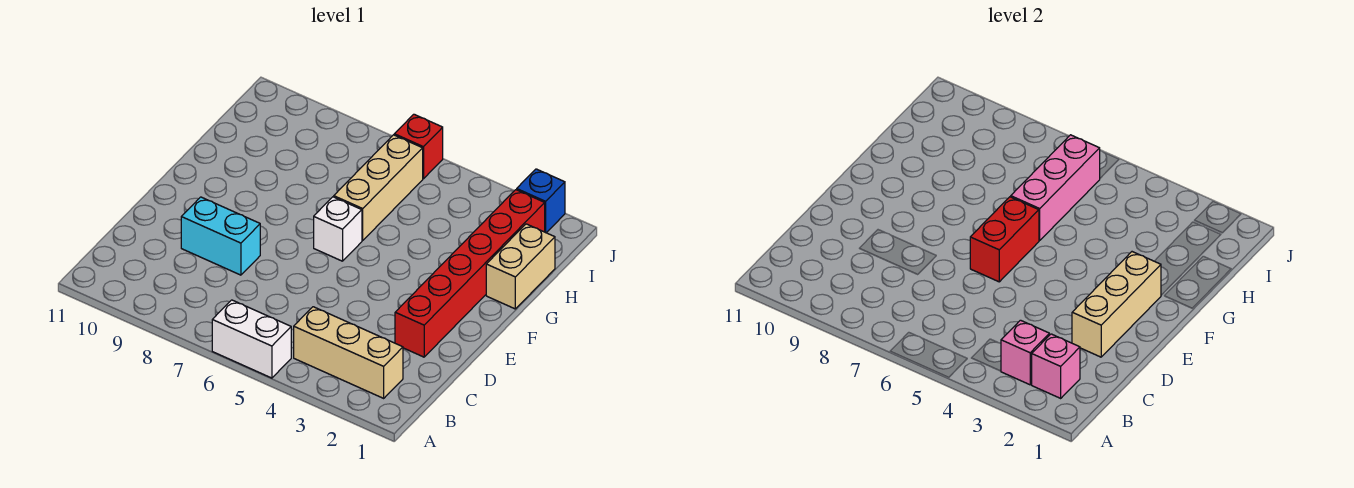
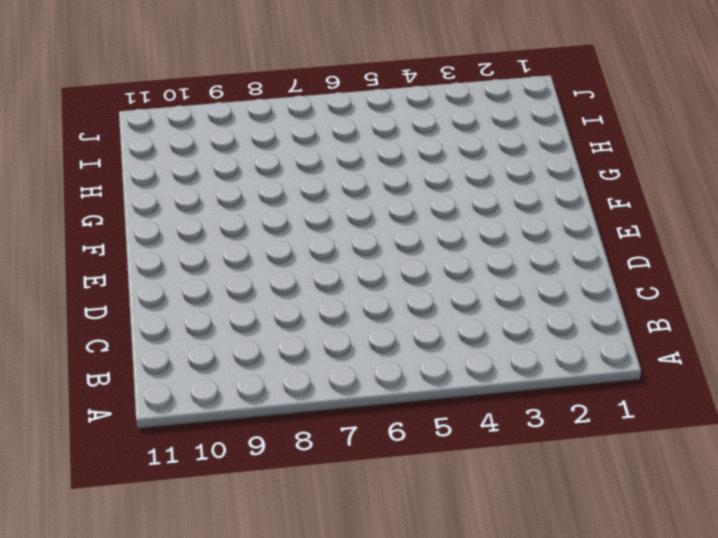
none -> white 1x2 brick [212,300,291,378]
none -> tan 1x3 brick [294,307,403,398]
none -> red 1x6 brick [395,190,545,357]

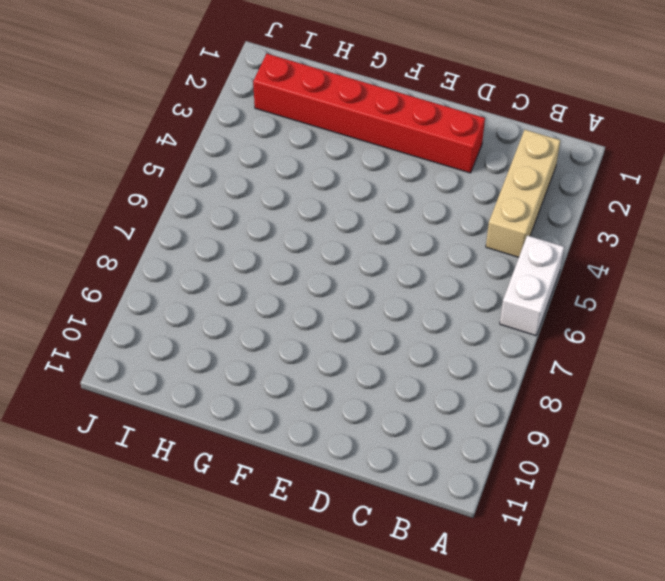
none -> cyan 1x2 brick [181,197,260,275]
none -> white 1x1 brick [314,197,362,261]
none -> tan 1x2 brick [486,224,555,309]

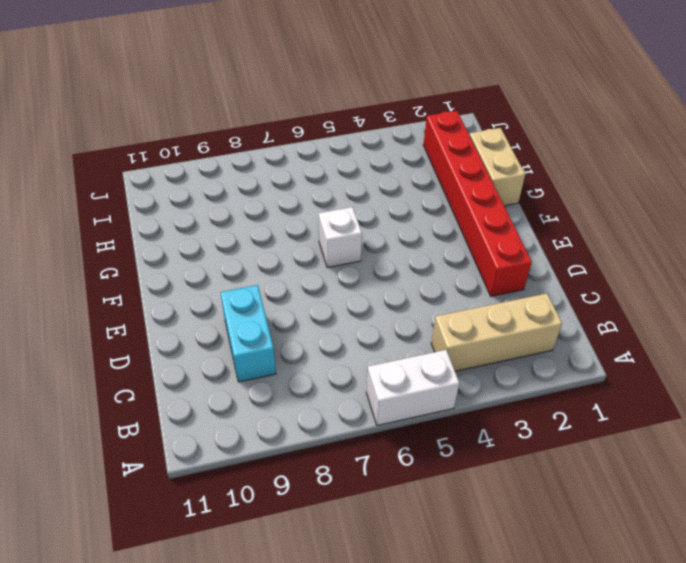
cyan 1x2 brick [220,285,276,382] -> cyan 1x2 brick turned to [181,197,260,275]
none -> tan 1x3 brick [334,135,423,240]
none -> blue 1x1 brick [517,169,565,233]
none -> red 1x1 brick [394,114,443,179]

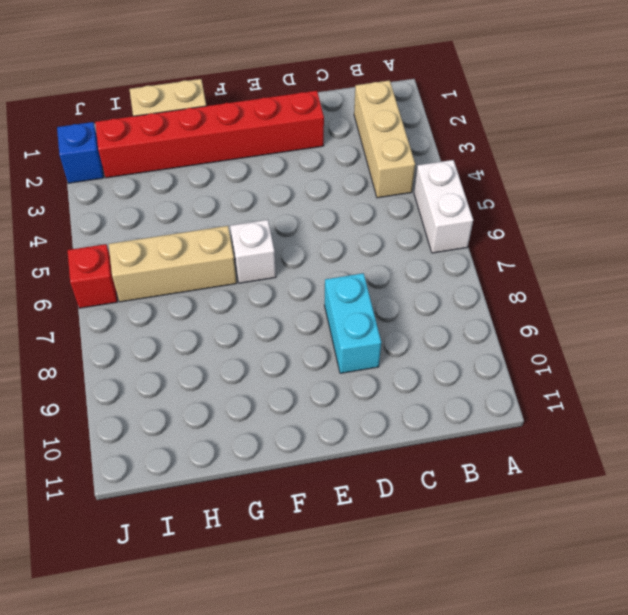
none -> pink 1x1 brick [1032,334,1080,398]
none -> pink 1x1 brick [1001,320,1049,385]
none -> tan 1x3 brick [1072,252,1161,357]

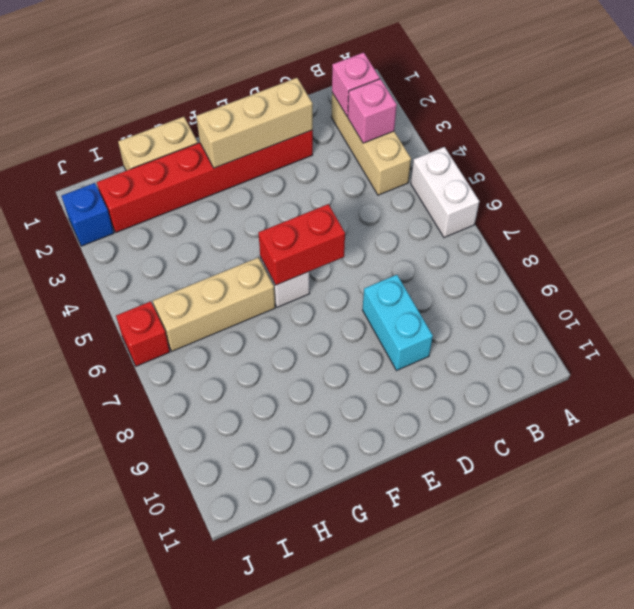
none -> pink 1x3 brick [1011,135,1100,240]

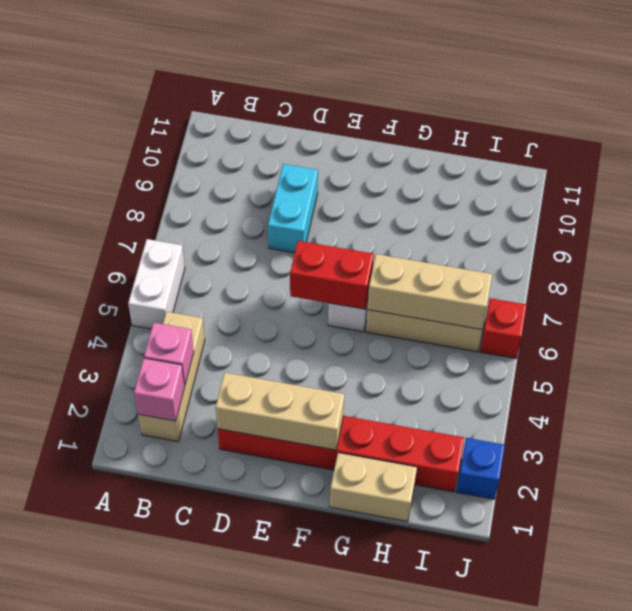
tan 1x3 brick [367,254,492,330] -> pink 1x3 brick [1011,135,1100,240]

